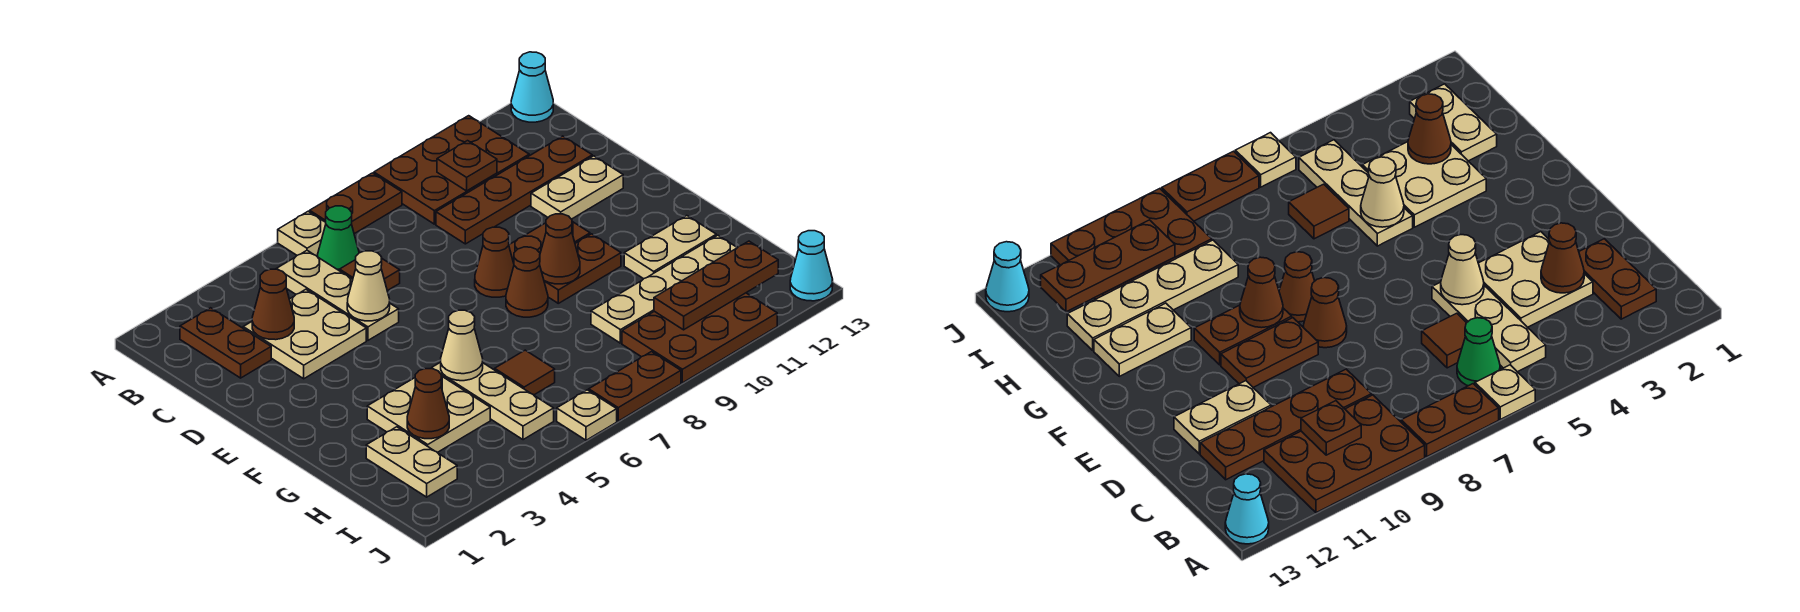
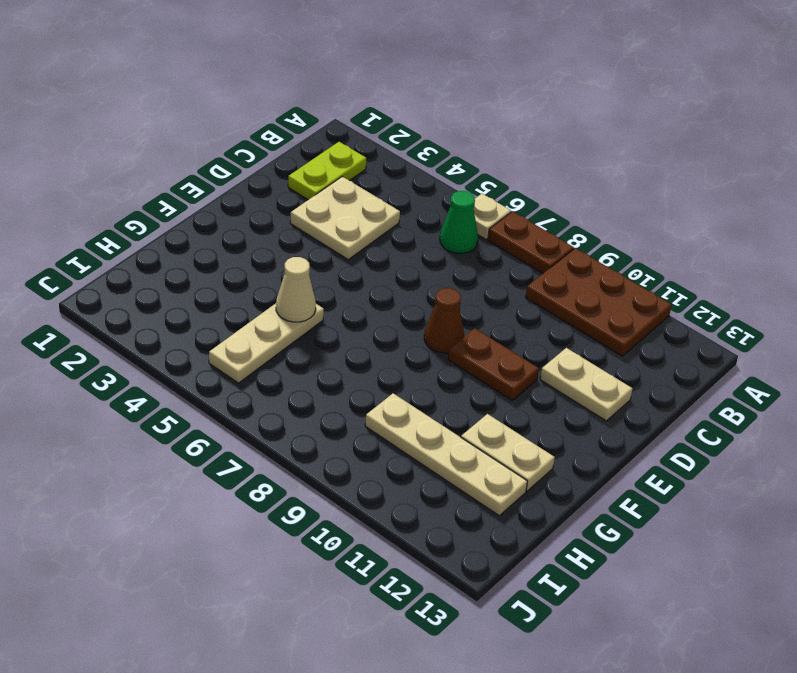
lime 1x2 plate [288,142,366,200] -> brown 1x2 plate [180,308,271,378]
none -> cyan 1x1 cone [511,52,553,122]
none -> tan 1x3 plate [277,251,399,340]
none -> brown 1x1 tile [340,259,400,291]
none -> brown 1x4 plate [436,136,592,244]

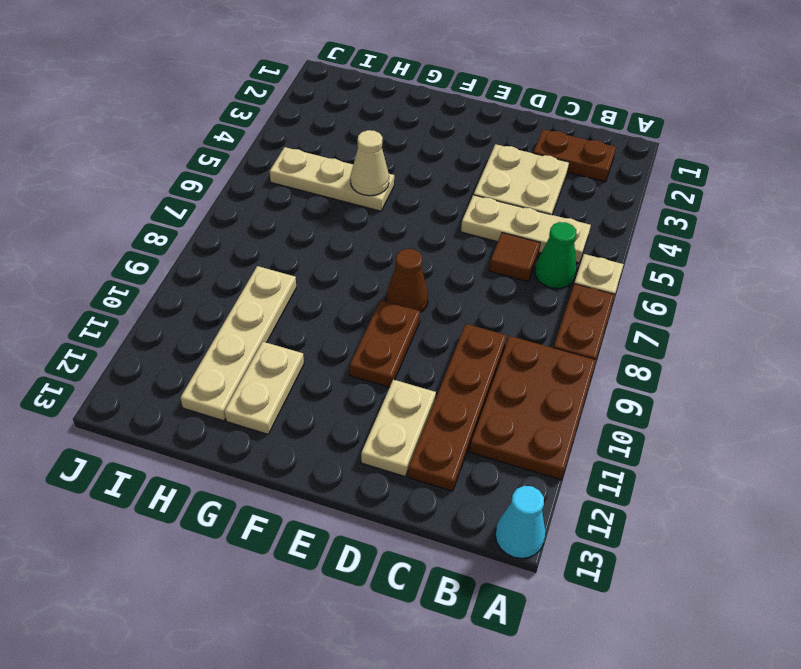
none -> brown 1x1 cone [506,247,548,317]
none -> brown 1x2 plate [544,234,621,303]
none -> tan 2x2 plate [367,376,490,453]
none -> tan 1x2 plate [366,427,457,497]

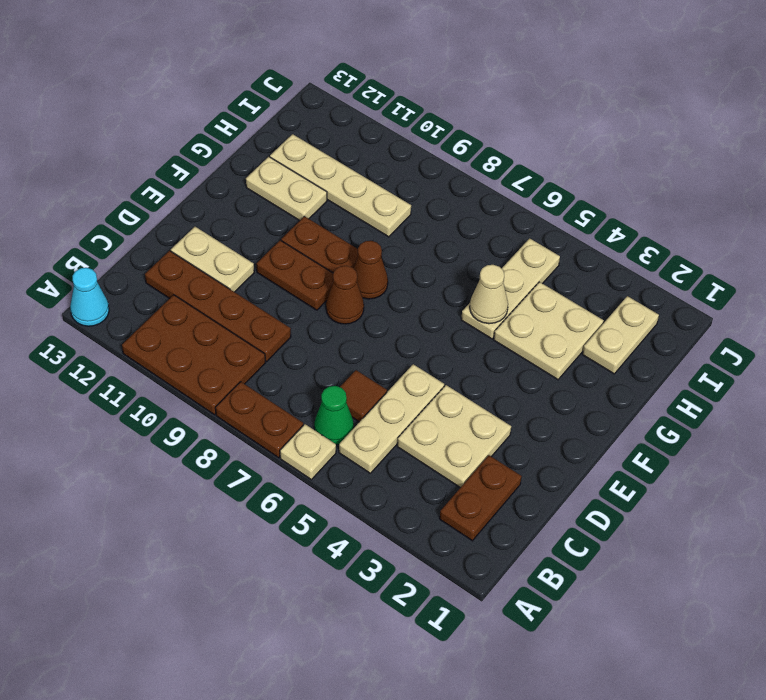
none -> brown 1x1 tile [495,350,555,395]
none -> brown 2x3 plate [622,293,777,383]
none -> tan 1x1 plate [557,390,617,440]
none -> brown 1x2 plate [589,352,681,421]

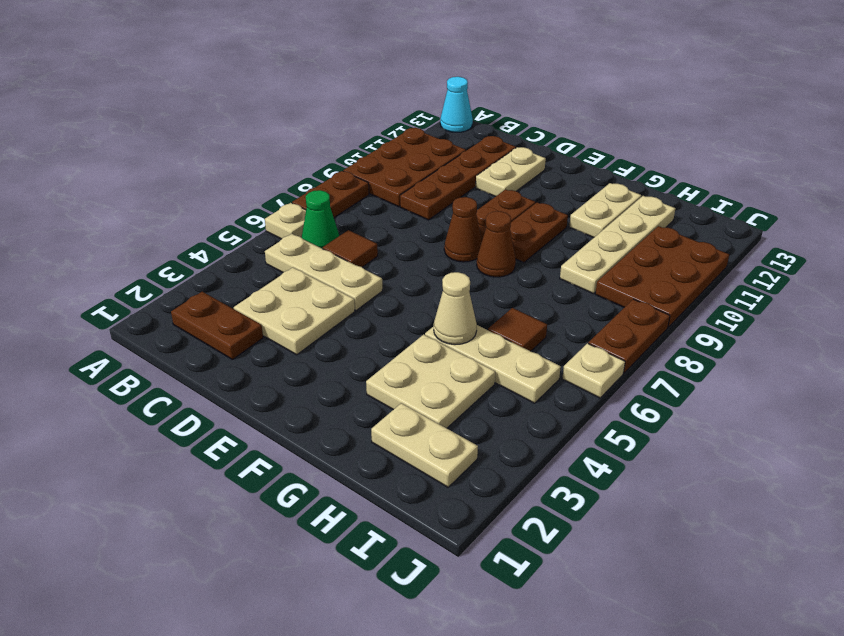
none -> cyan 1x1 cone [790,231,833,301]
none -> brown 1x1 plate [437,141,497,191]
none -> brown 1x1 cone [252,269,294,340]
none -> tan 1x1 cone [347,251,390,321]

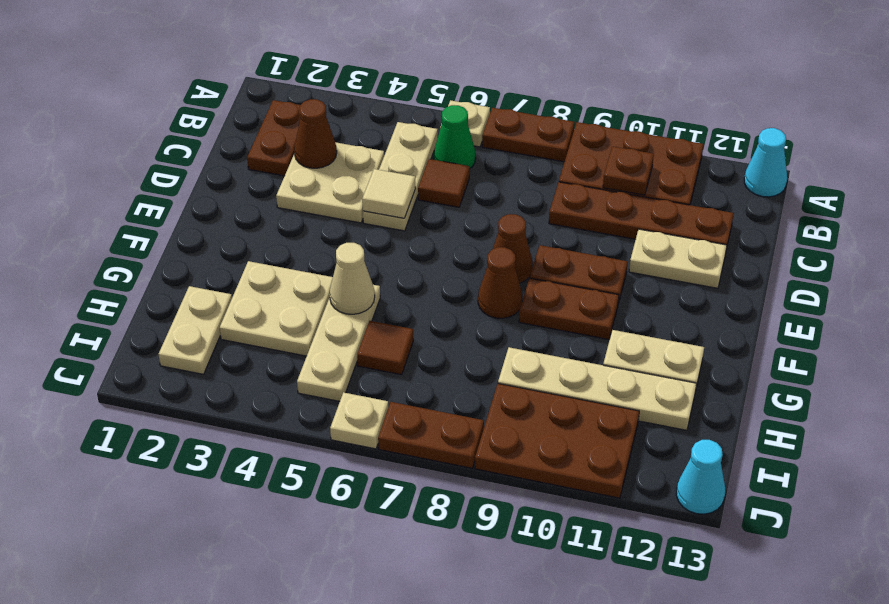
tan 1x1 tile [362,169,415,218] -> tan 1x1 cone [347,251,390,321]
none -> brown 1x1 cone [540,214,580,284]
none -> brown 1x1 cone [407,369,449,439]
none -> brown 1x3 plate [654,241,778,330]

